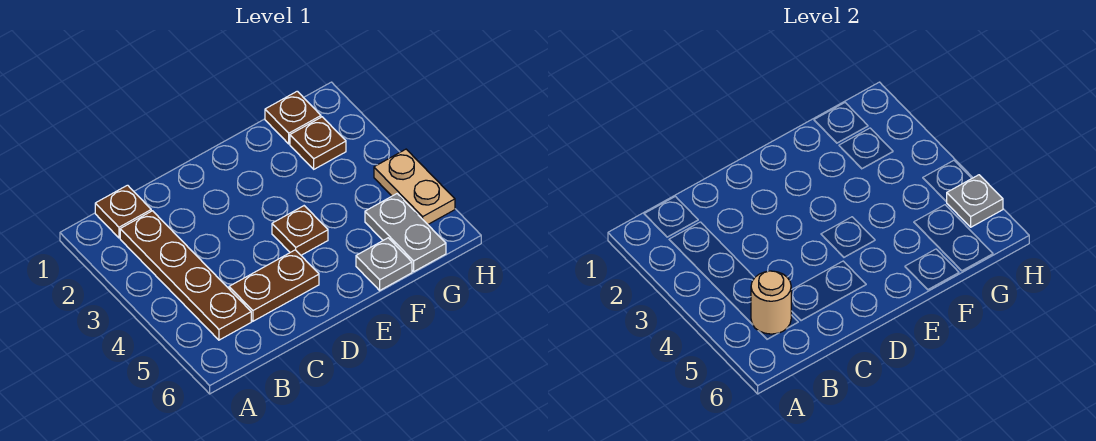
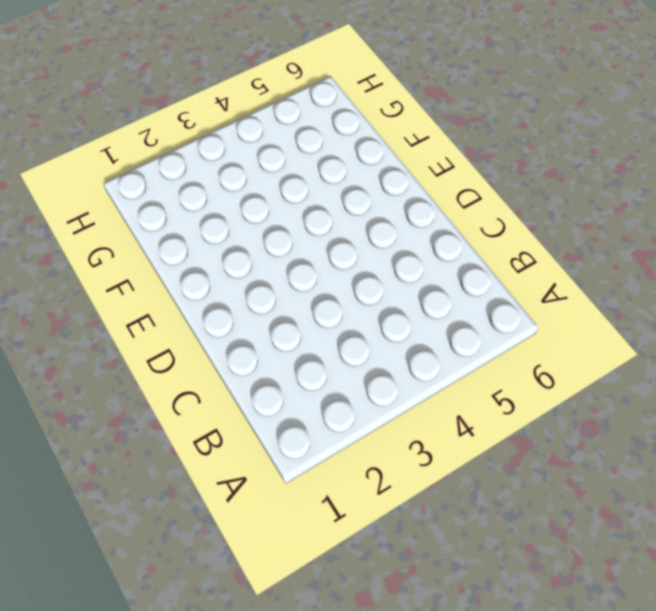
none -> brown 1x1 plate [95,185,151,238]
none -> brown 1x4 plate [120,211,251,340]

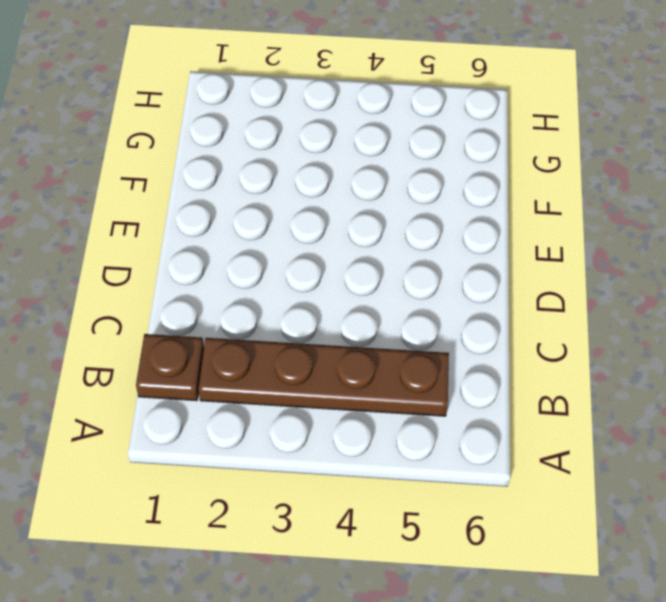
none -> brown 1x2 plate [229,250,319,321]
none -> brown 1x1 plate [272,206,328,255]

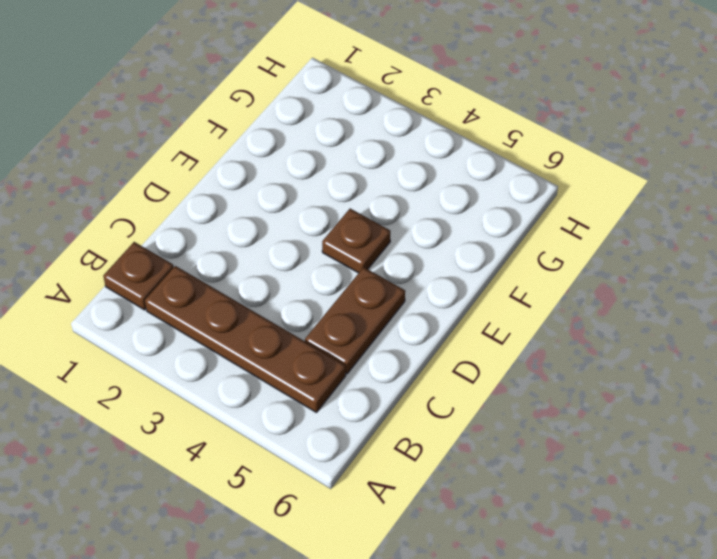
none -> grey 1x1 plate [356,238,412,290]
none -> brown 1x1 plate [265,91,321,144]

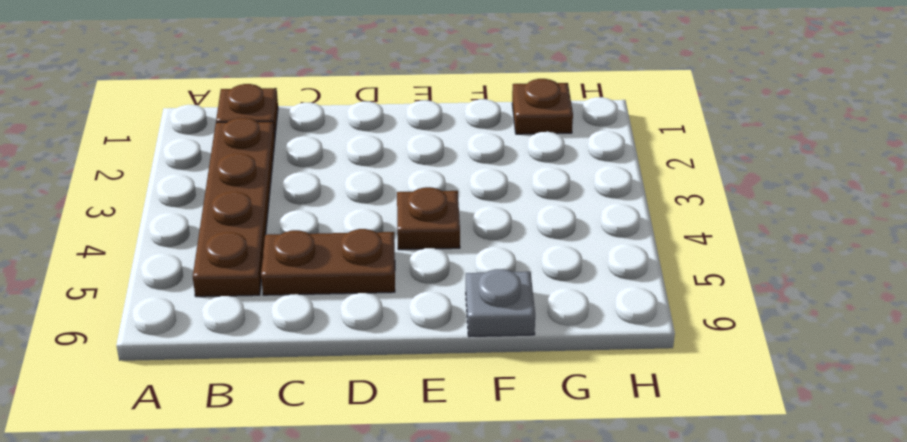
none -> brown 1x1 plate [290,117,346,169]
none -> grey 1x2 plate [365,194,446,271]

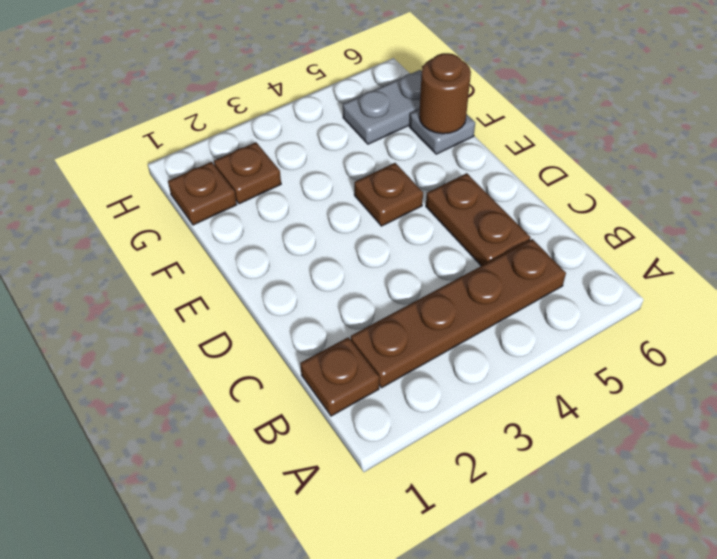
brown 1x1 round brick [419,53,471,134] -> none
none -> tan 1x2 plate [374,149,455,224]
none -> tan 1x1 round brick [751,271,791,334]

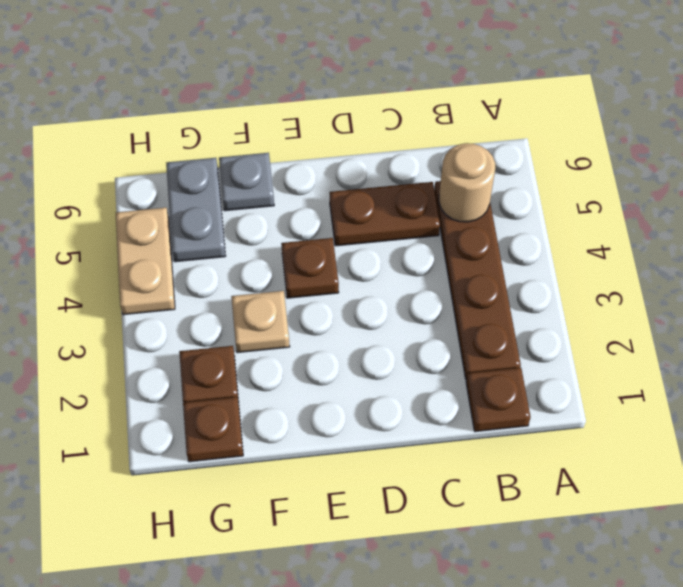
tan 1x1 plate [231,291,290,353] -> none
none -> grey 1x1 plate [947,175,1003,227]

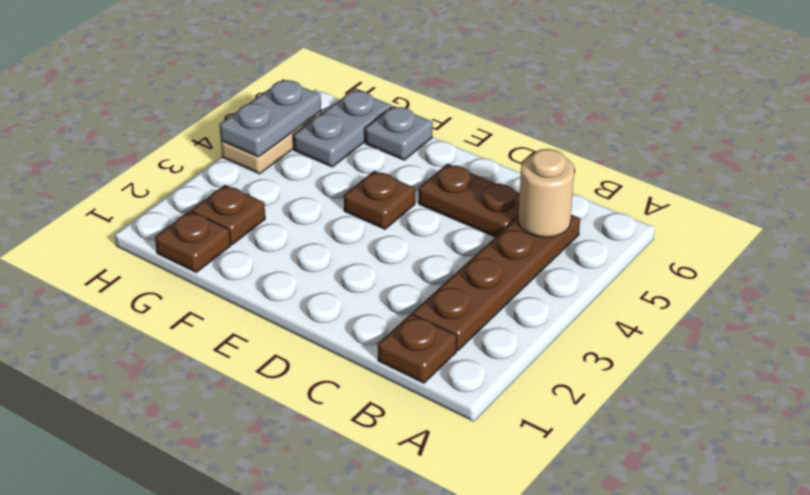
grey 1x2 plate [219,79,321,157] -> grey 1x1 plate [947,175,1003,227]

